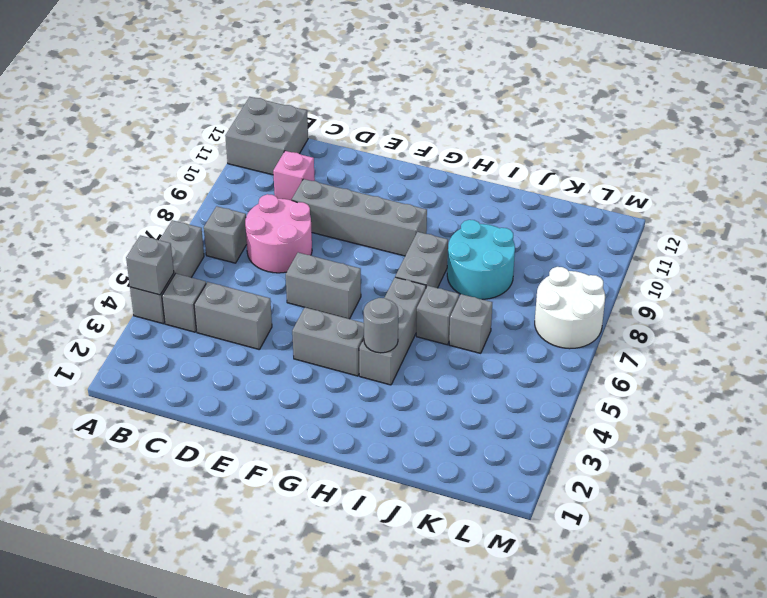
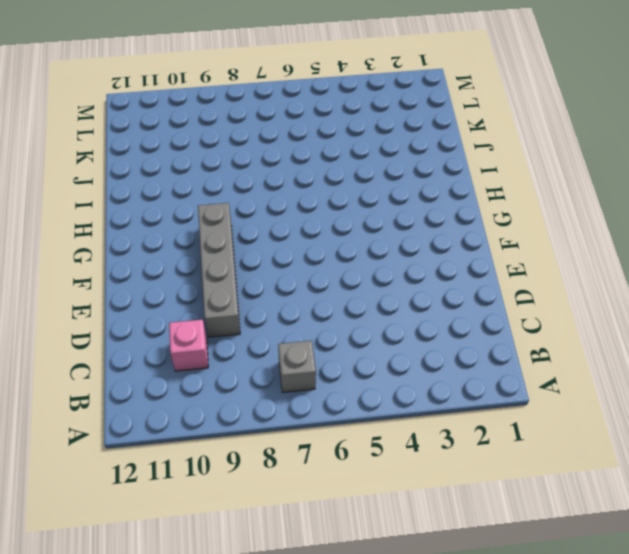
none -> grey 1x3 brick [130,220,204,324]
none -> grey 2x2 brick [225,97,308,175]
none -> grey 1x1 brick [162,274,206,332]

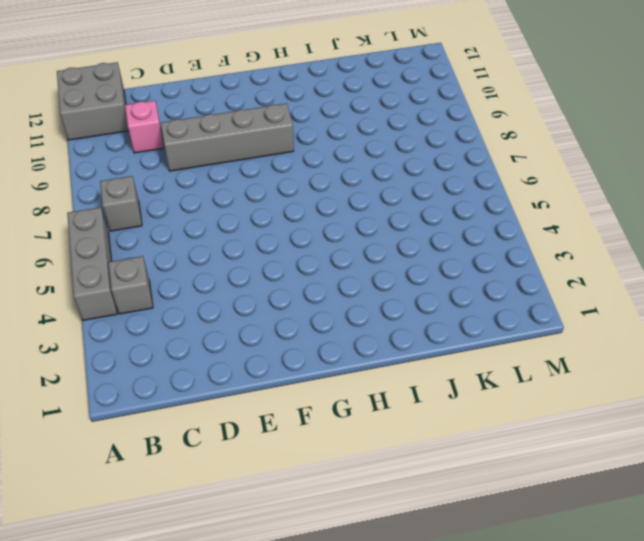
none -> grey 1x2 brick [194,282,272,350]
none -> pink 2x2 round brick [245,194,312,273]
none -> grey 1x2 brick [286,253,361,319]

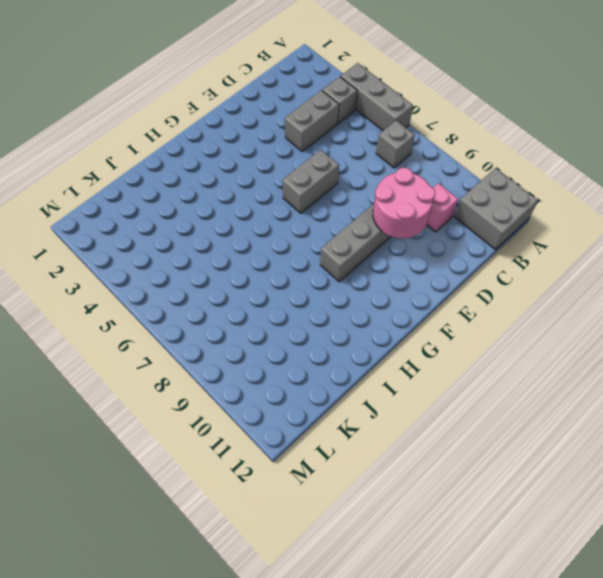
pink 2x2 round brick [373,168,435,238] -> pink 2x2 round brick moved to [245,194,312,273]
none -> grey 1x2 brick [292,308,364,376]
none -> grey 1x3 brick [359,277,426,385]
none -> grey 1x2 brick [395,232,448,288]

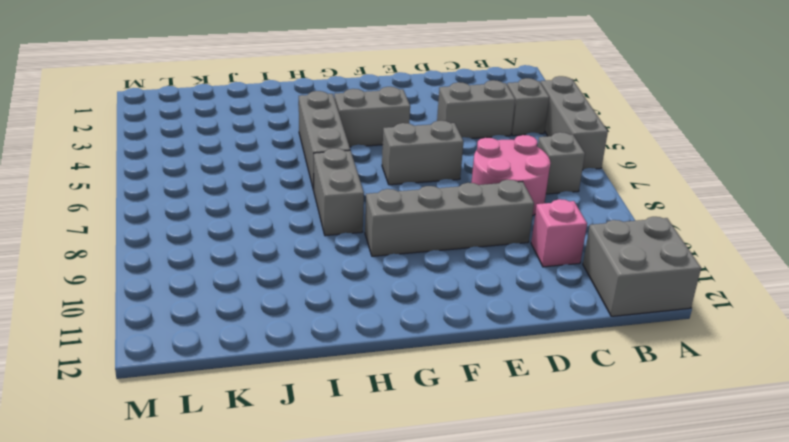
none -> grey 1x1 brick [416,286,459,345]
none -> cyan 2x2 round brick [447,220,515,299]
none -> grey 1x1 brick [449,294,492,353]

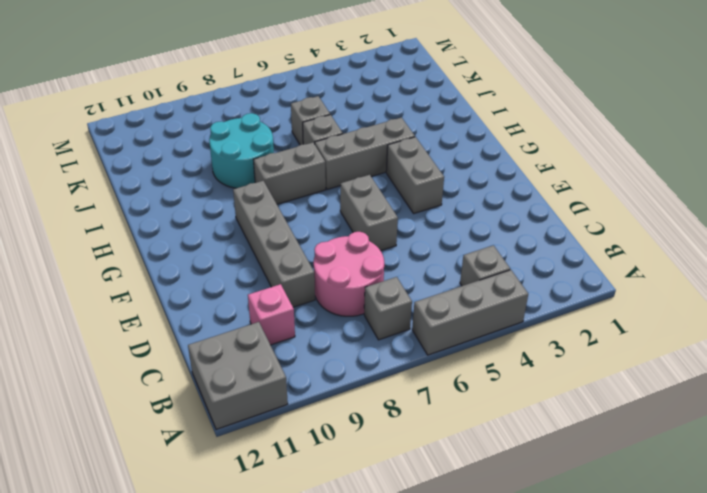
none -> grey 1x2 brick [194,282,272,350]
none -> white 2x2 round brick [535,267,605,349]
none -> grey 1x1 brick [126,235,174,295]

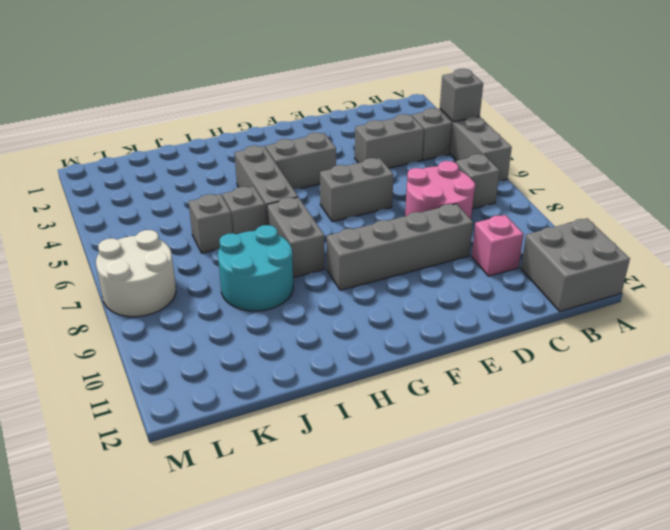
none -> grey 1x1 round brick [364,298,398,353]

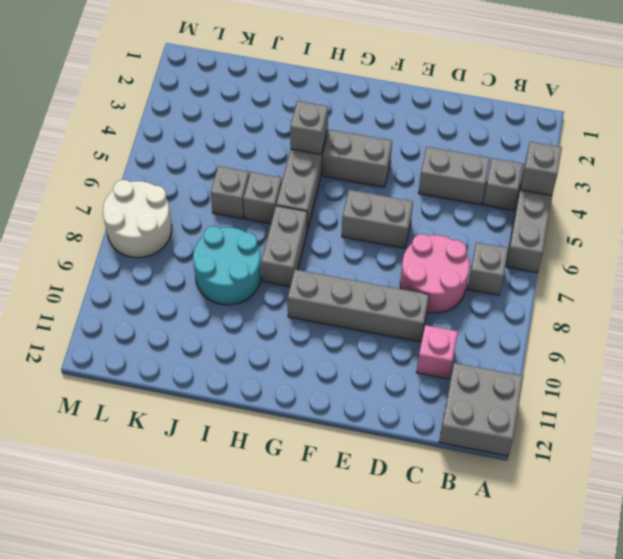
grey 1x1 brick [290,101,328,154] -> grey 1x1 round brick [364,298,398,353]

